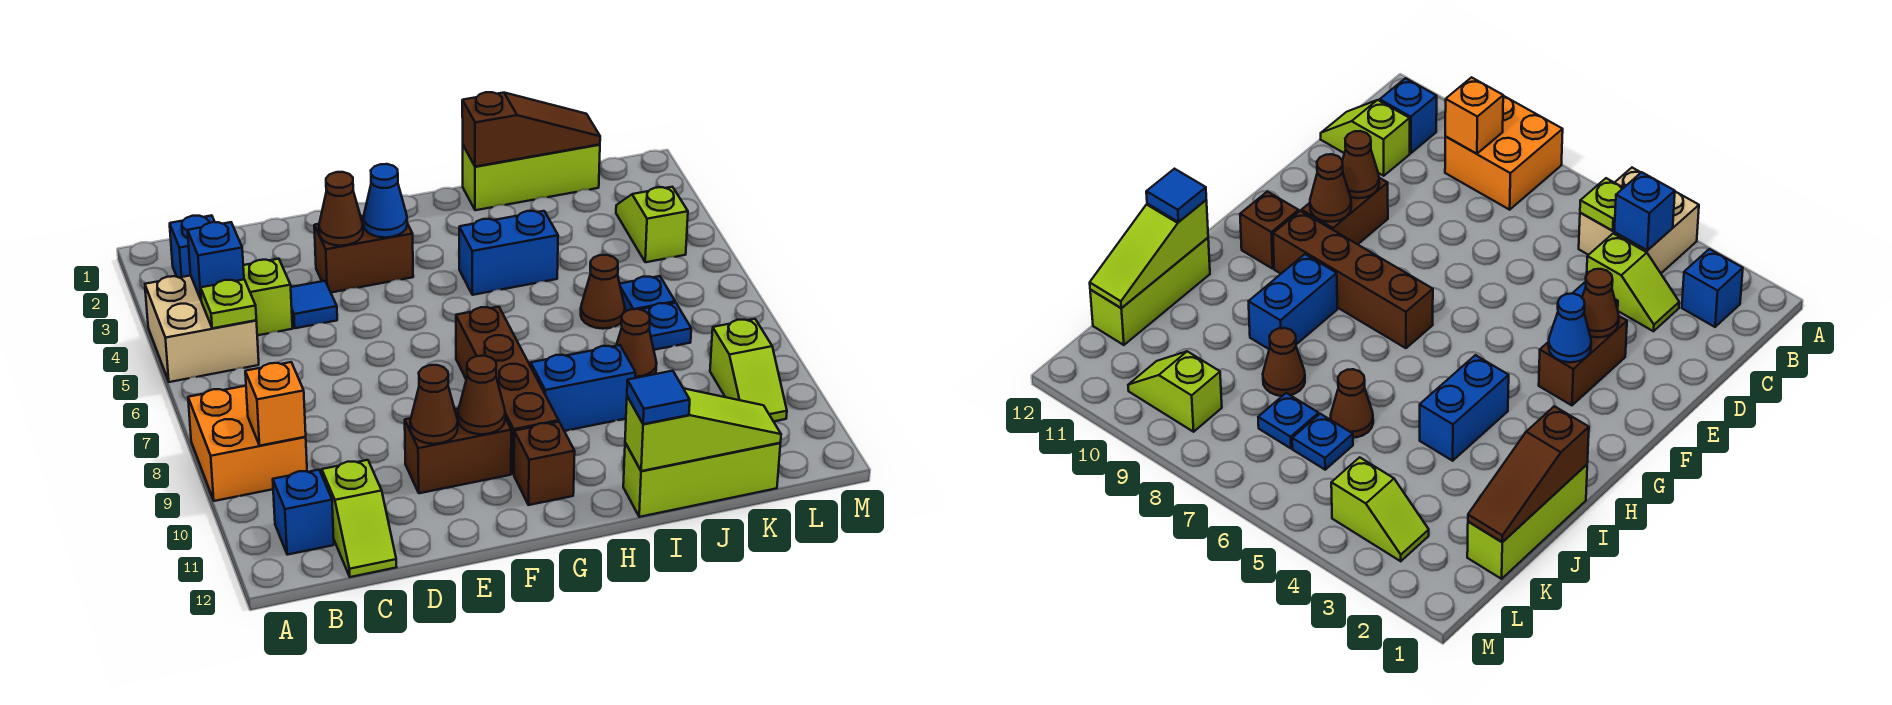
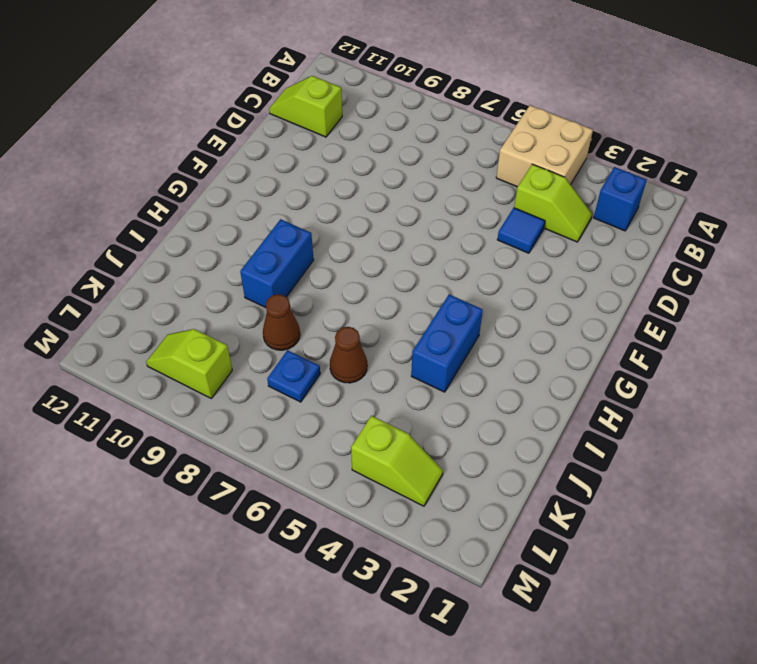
none -> orange 2x2 brick [188,386,307,501]
none -> blue 1x1 brick [273,470,334,555]
none -> brown 1x2 brick [314,216,413,293]
none -> brown 1x2 brick [405,409,511,493]

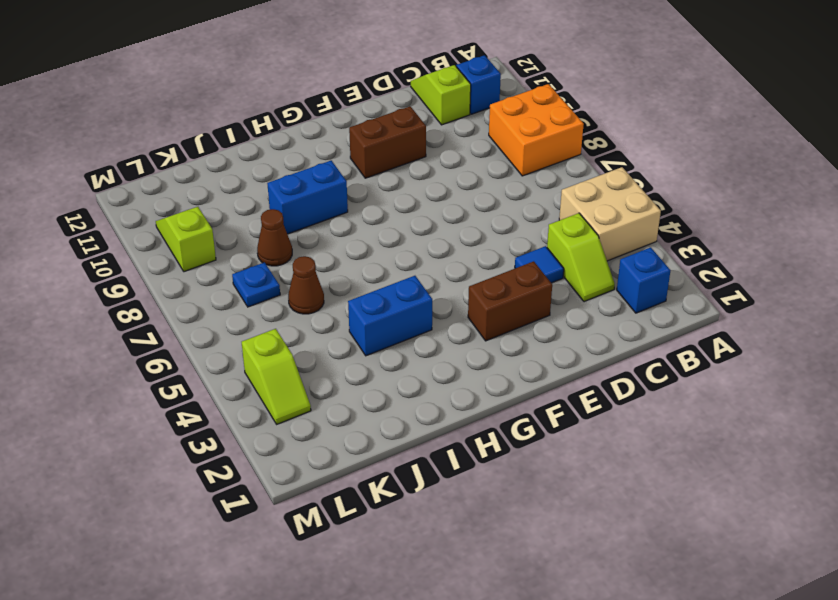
none -> brown 1x4 brick [456,307,559,474]
none -> brown 1x1 brick [514,422,575,505]
none -> lime 1x3 brick [463,145,600,210]
none -> lime 1x3 brick [623,443,780,517]

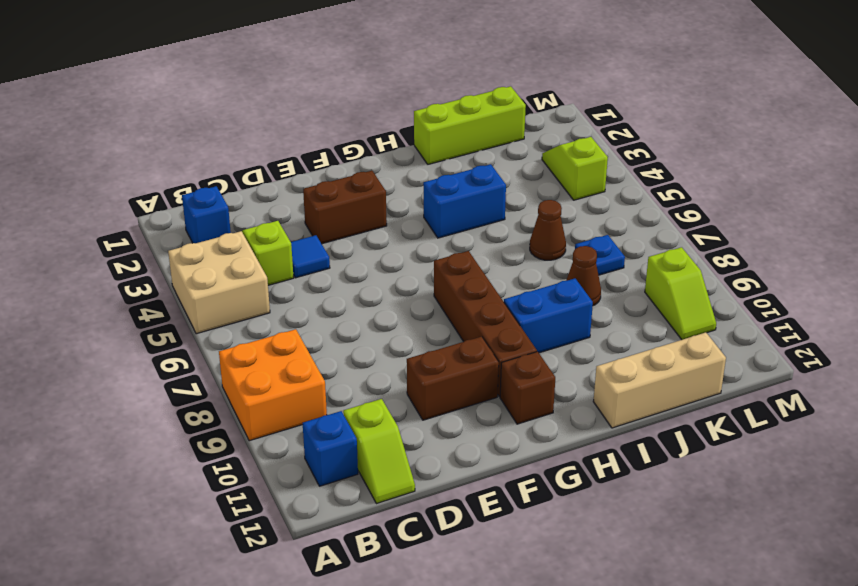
tan 1x3 brick [593,333,726,428] -> lime 1x3 brick [623,443,780,517]
none -> blue 1x1 plate [620,276,675,311]
none -> blue 1x1 brick [188,222,244,299]
none -> lime 1x1 plate [201,280,256,328]
none -> orange 1x1 brick [245,362,306,446]

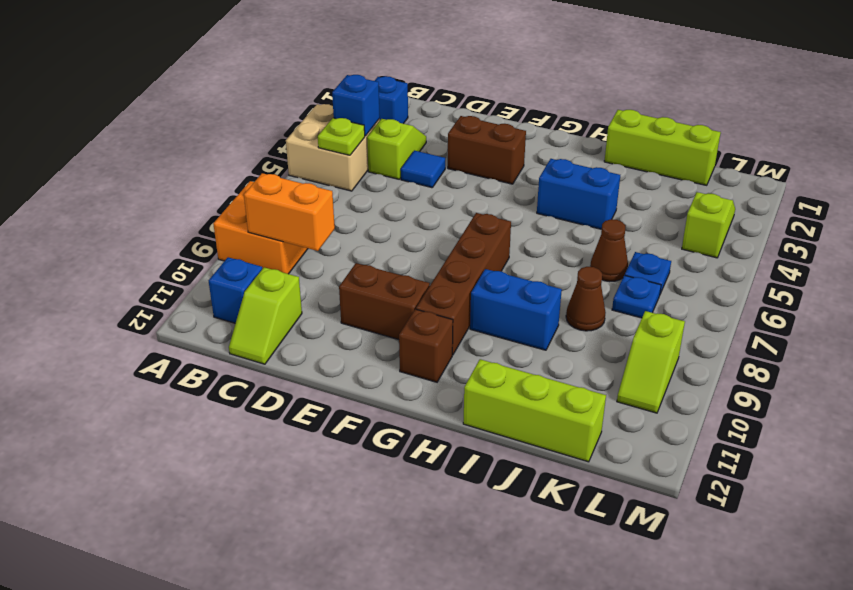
orange 1x2 brick [244,173,335,251] -> orange 1x1 brick [245,362,306,446]
none -> brown 1x1 cone [319,172,363,246]
none -> brown 1x1 cone [410,365,458,444]
none -> blue 1x1 cone [363,164,407,238]
none -> brown 1x1 cone [458,356,505,434]

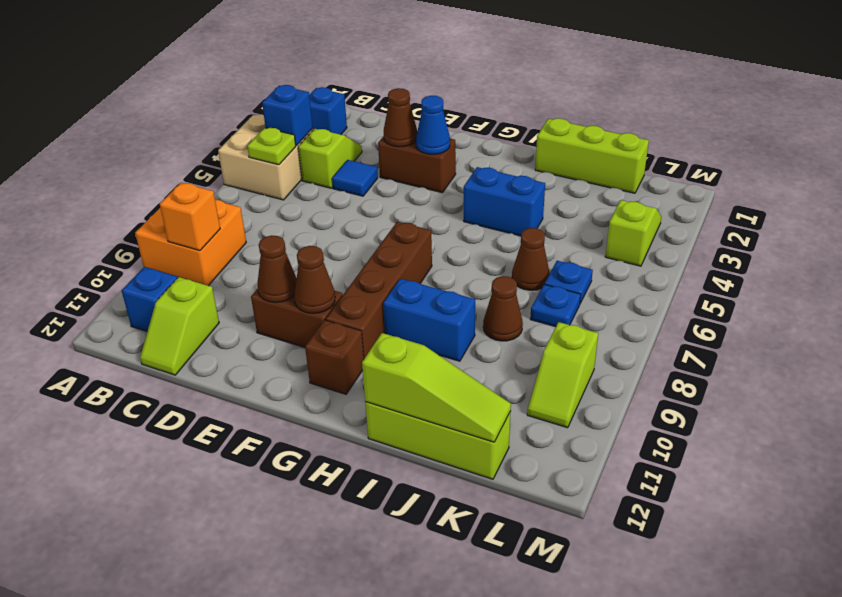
none -> brown 1x3 slope [462,92,600,167]
none -> blue 1x1 tile [627,371,690,424]

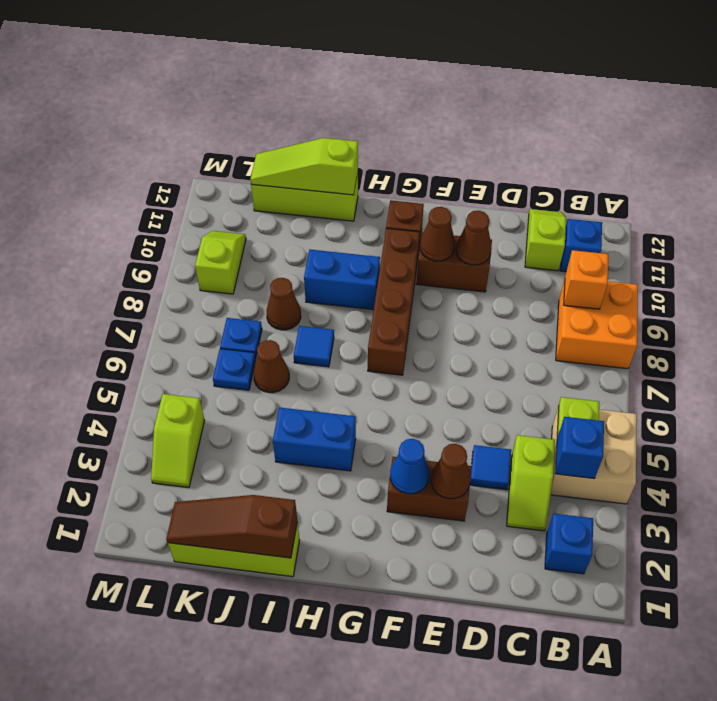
blue 1x1 tile [294,326,334,367] -> blue 1x1 tile moved to [627,371,690,424]

